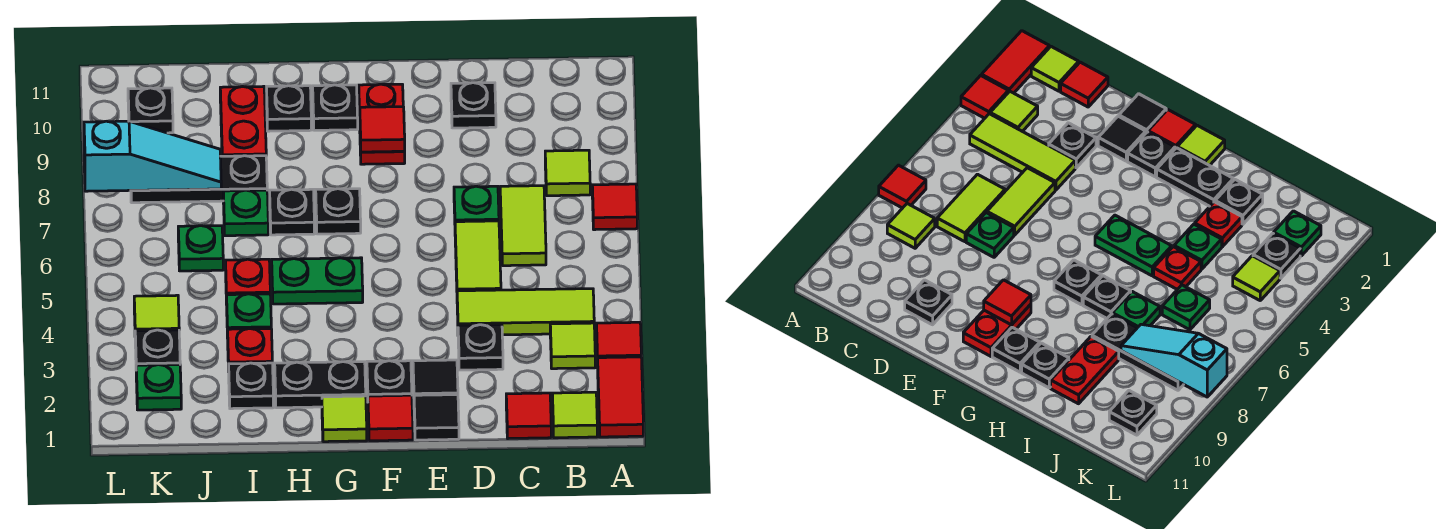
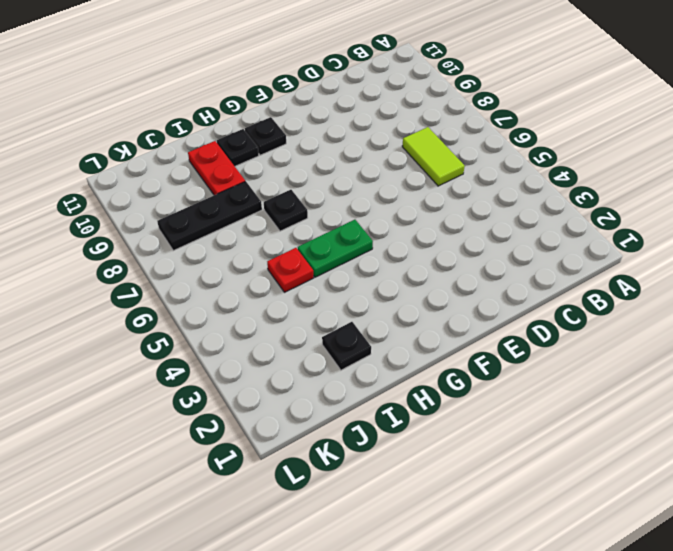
none -> red 1x2 tile [598,357,643,437]
none -> red 1x1 tile [597,322,641,367]
none -> red 1x1 tile [592,184,637,230]
none -> lime 1x1 tile [552,392,597,438]

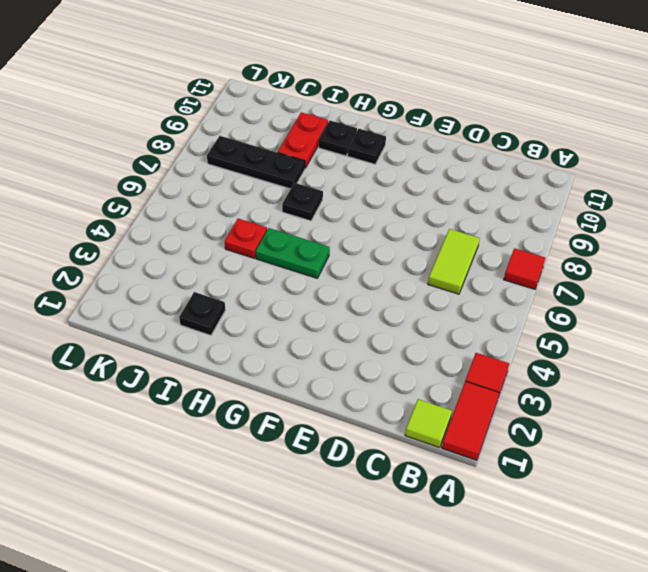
none -> lime 1x1 tile [550,323,595,369]
none -> lime 1x3 tile [457,289,594,335]
none -> lime 1x1 tile [545,150,590,196]
none -> red 1x1 tile [506,393,551,439]

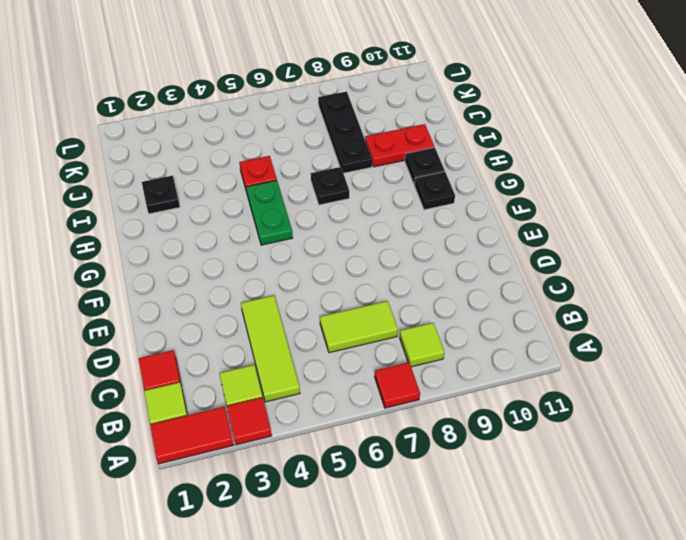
none -> black 1x1 plate [458,325,503,370]
none -> lime 1x2 tile [455,221,501,291]
none -> green 1x1 plate [454,186,499,222]
none -> black 1x1 plate [451,83,496,128]

